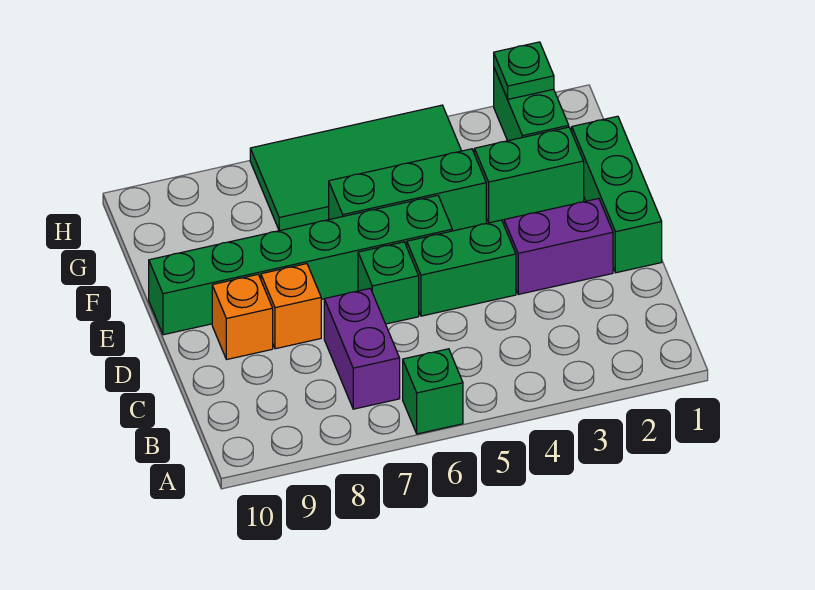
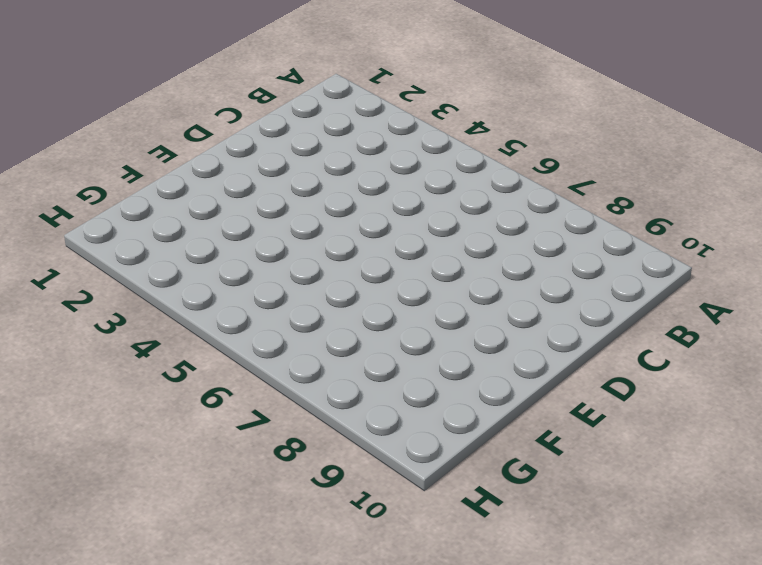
none -> green 1x1 brick [403,349,463,434]
none -> purple 1x2 brick [324,288,400,409]
none -> green 1x3 brick [572,116,662,273]

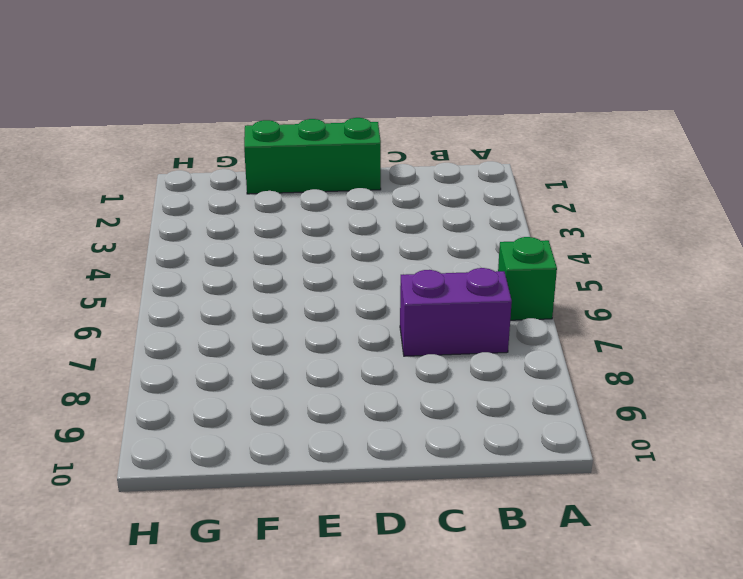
none -> purple 1x2 brick [504,198,613,294]
none -> green 1x2 brick [407,220,516,316]
none -> green 1x1 brick [358,242,419,324]

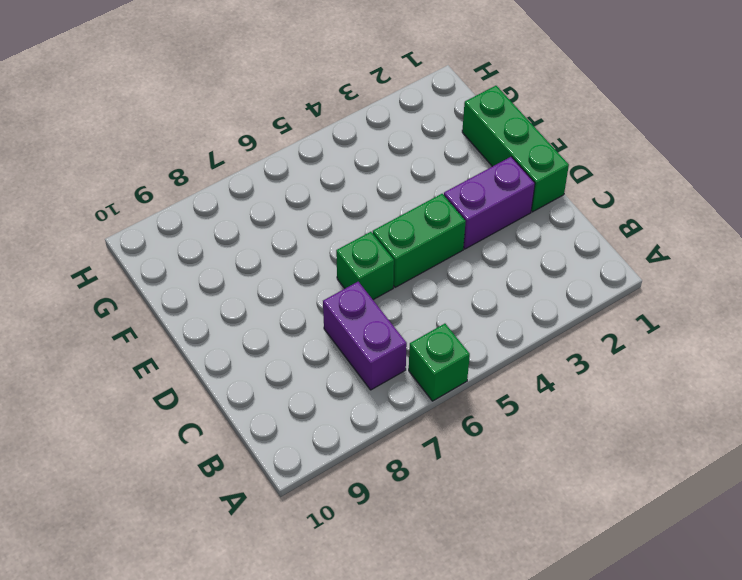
none -> orange 1x1 brick [261,264,321,349]
none -> orange 1x1 brick [212,275,273,360]
none -> green 1x6 brick [149,195,452,335]

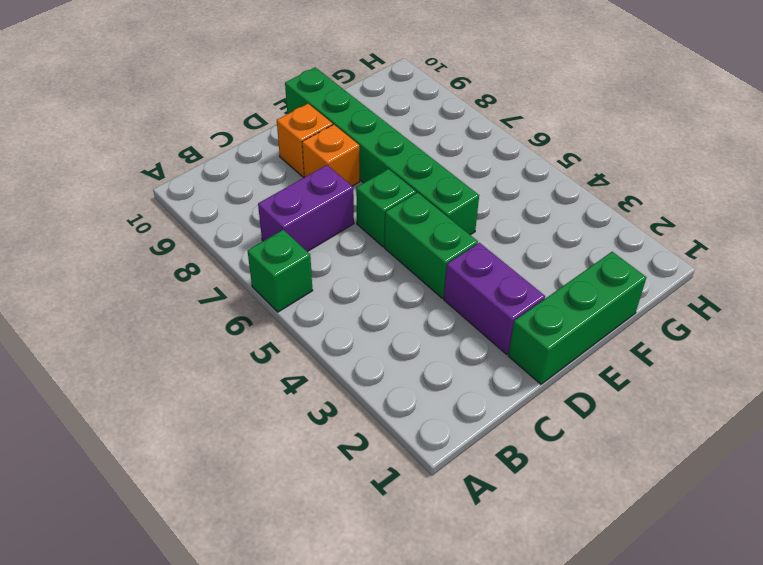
none -> green 1x2 brick [474,127,584,223]
none -> green 1x3 brick [329,149,486,231]
none -> green 1x2 brick [494,68,569,141]

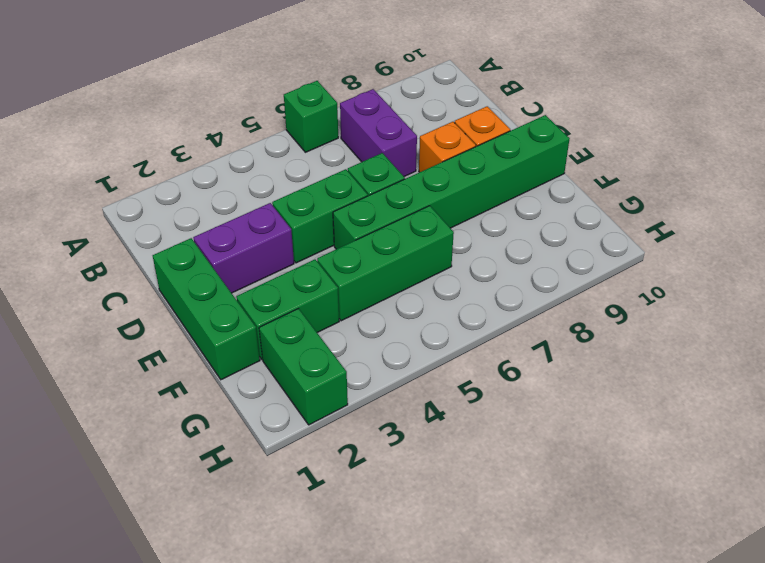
none -> green 2x4 tile [250,105,461,231]
none -> green 1x1 plate [494,42,554,99]

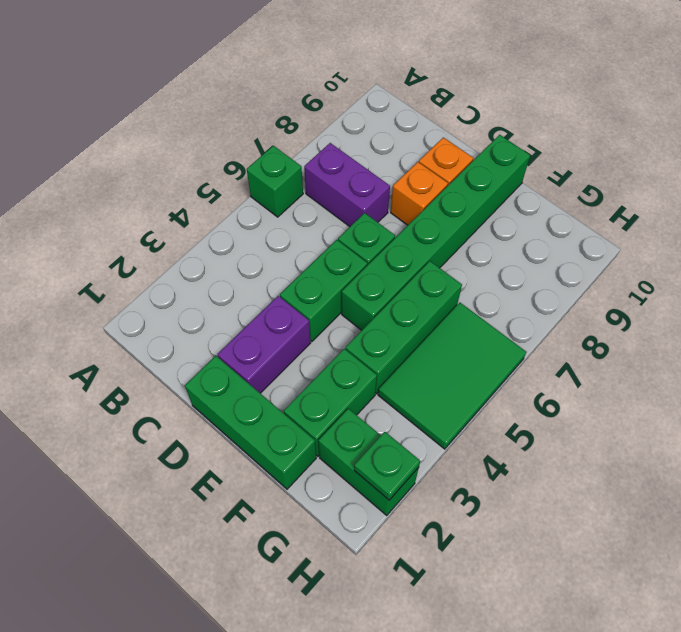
green 2x3 tile [378,303,526,449] -> green 2x4 tile [250,105,461,231]

